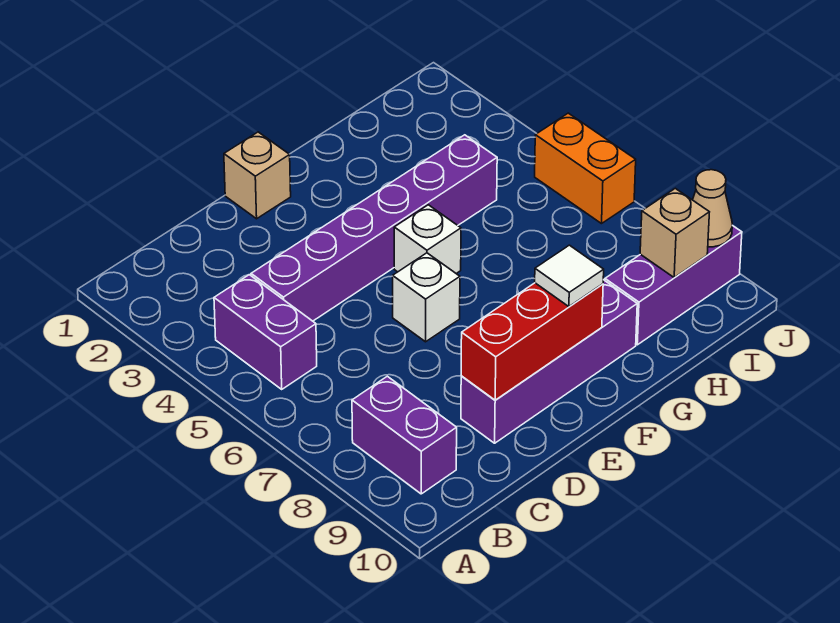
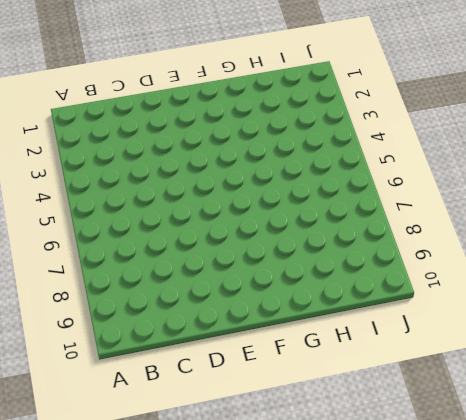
none -> purple 1x2 brick [214,275,317,389]
none -> purple 1x2 brick [352,376,457,494]
none -> purple 1x6 brick [251,135,497,321]

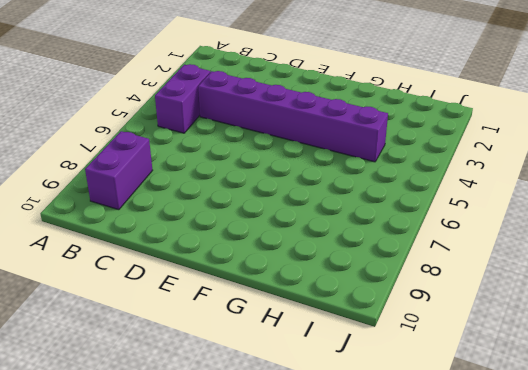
none -> purple 1x4 brick [461,280,637,443]
none -> tan 1x1 brick [224,132,291,219]
none -> white 1x1 brick [393,253,460,342]

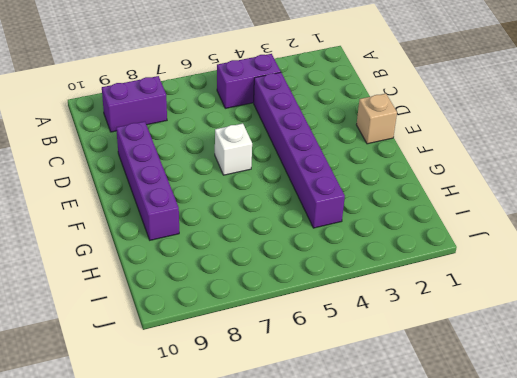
none -> white 1x1 brick [394,205,461,273]
none -> purple 1x3 brick [605,225,742,345]
none -> orange 1x2 brick [535,113,636,224]

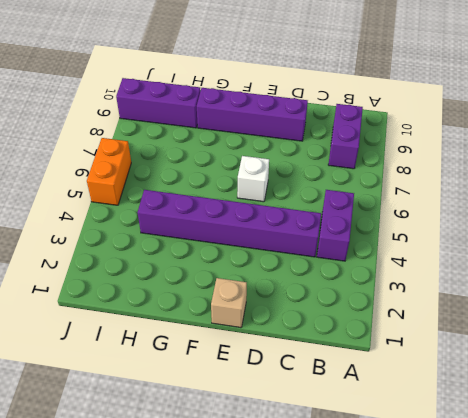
none -> white 1x1 brick [394,205,461,273]
none -> red 1x3 brick [461,283,603,400]
none -> tan 1x1 brick [640,188,709,278]

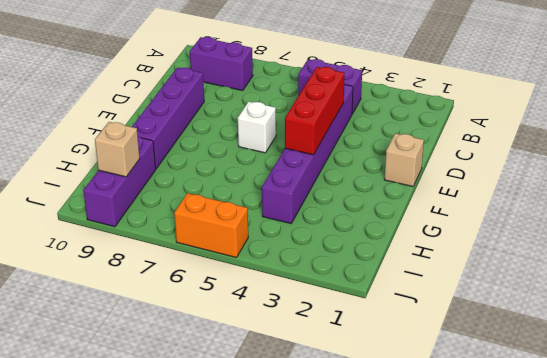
red 1x3 brick [285,67,345,155] -> red 1x3 brick moved to [461,283,603,400]
none -> white 1x1 brick [394,205,461,273]
none -> tan 1x1 cone [693,170,732,247]
none -> white 1x1 tile [535,245,604,307]

